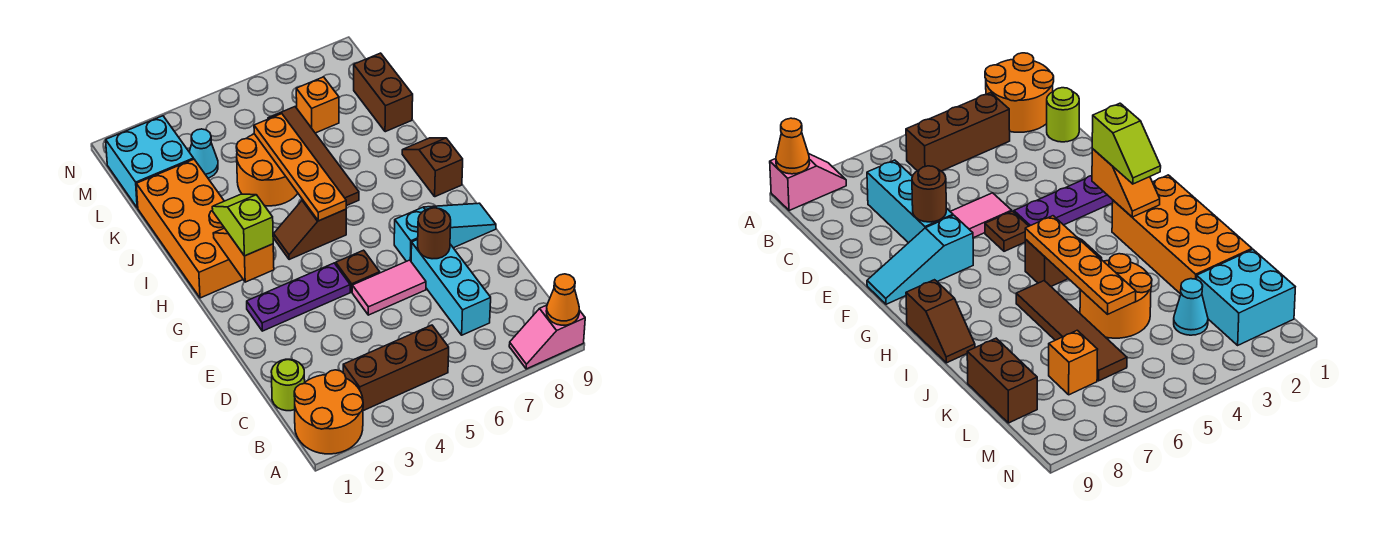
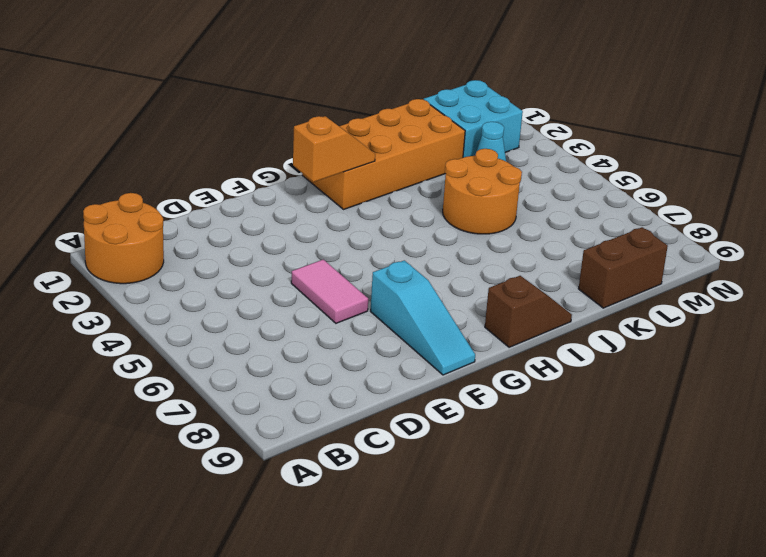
none -> pink 1x2 slope [509,305,585,369]
none -> brown 1x3 brick [343,325,449,411]
none -> lime 1x1 round brick [271,359,305,411]

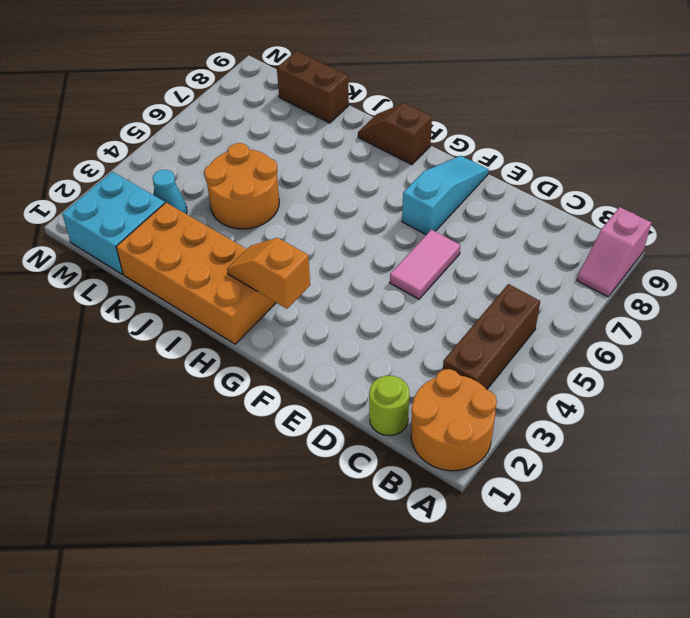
none -> cyan 1x3 brick [411,239,491,335]
none -> purple 1x3 plate [247,263,350,331]
none -> brown 1x1 plate [336,250,380,292]

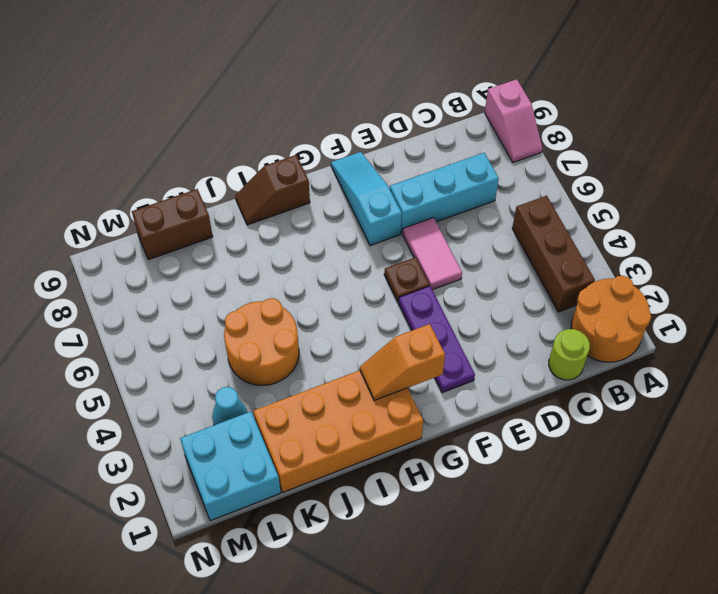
none -> brown 1x2 slope [274,200,346,260]
none -> brown 1x4 tile [268,107,359,206]
none -> orange 1x1 brick [296,77,339,133]

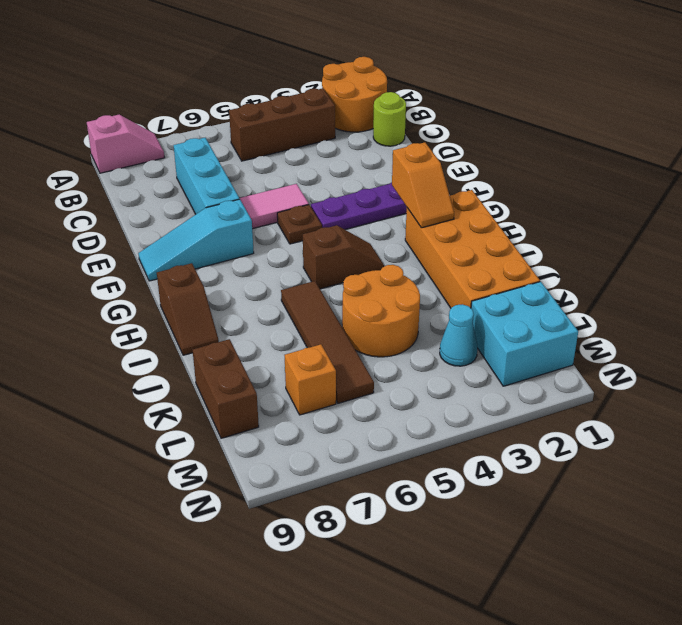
none -> orange 1x1 cone [546,274,579,325]
none -> brown 1x1 round brick [418,208,451,259]
none -> orange 1x4 plate [254,114,346,221]

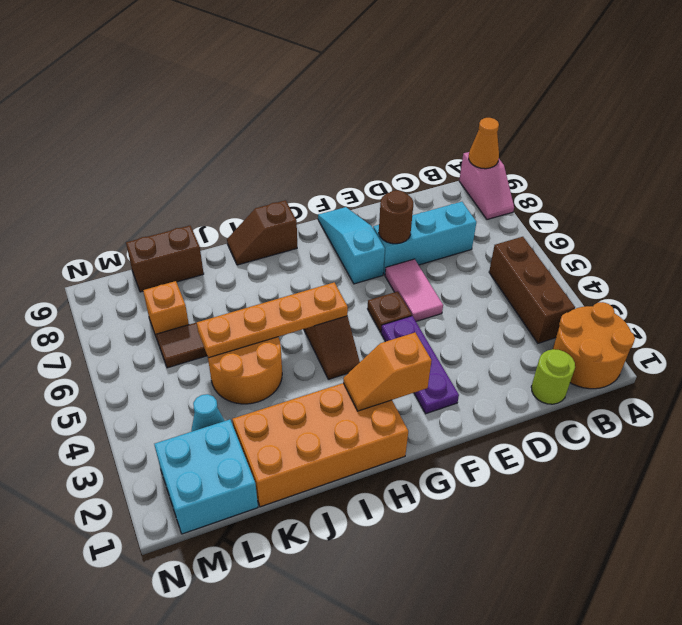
none -> lime 1x2 slope [212,194,273,256]

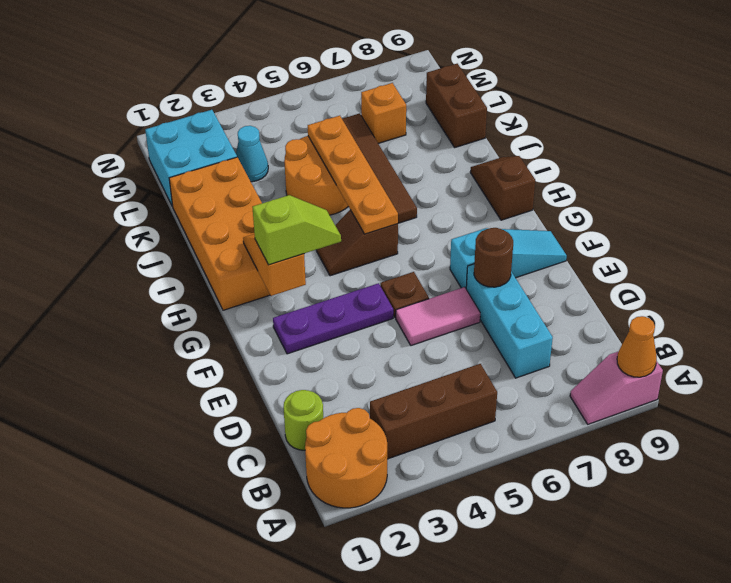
lime 1x2 slope [252,195,341,265] -> lime 1x2 slope turned to [212,194,273,256]

